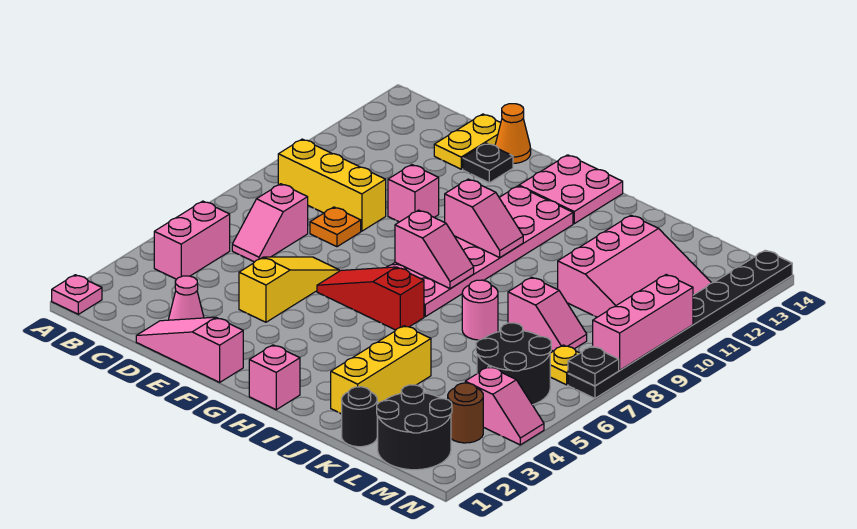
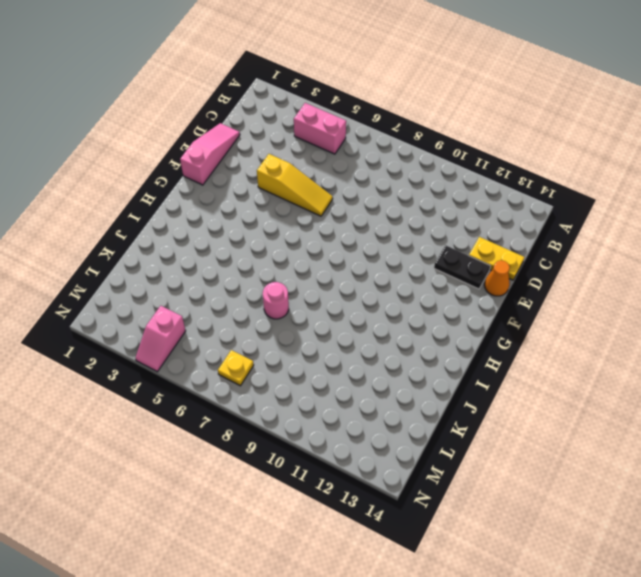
black 1x2 plate [434,245,490,289] -> black 1x1 plate [463,143,513,183]
none -> pink 1x1 plate [52,275,102,314]
none -> yellow 1x3 brick [278,139,386,231]
none -> pink 1x2 slope [232,184,308,262]
none -> pink 1x1 cone [169,276,204,320]

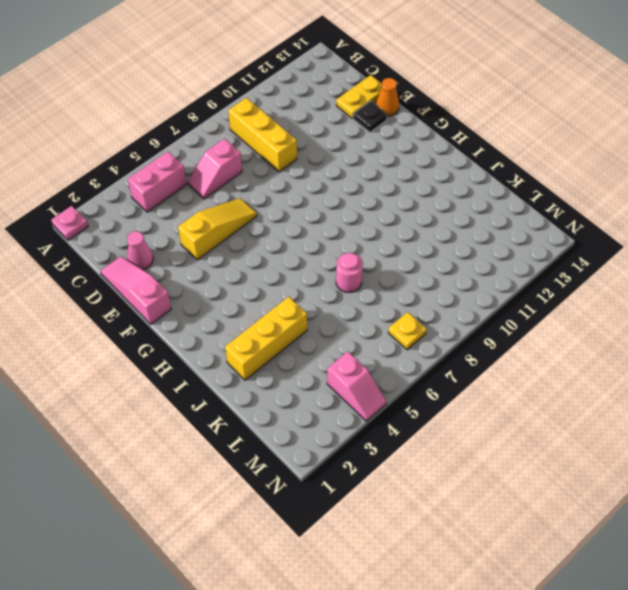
none -> orange 1x1 plate [310,207,361,247]
none -> pink 1x1 brick [388,165,439,222]
none -> red 1x3 slope [317,267,424,330]
none -> pink 2x6 plate [386,186,573,317]

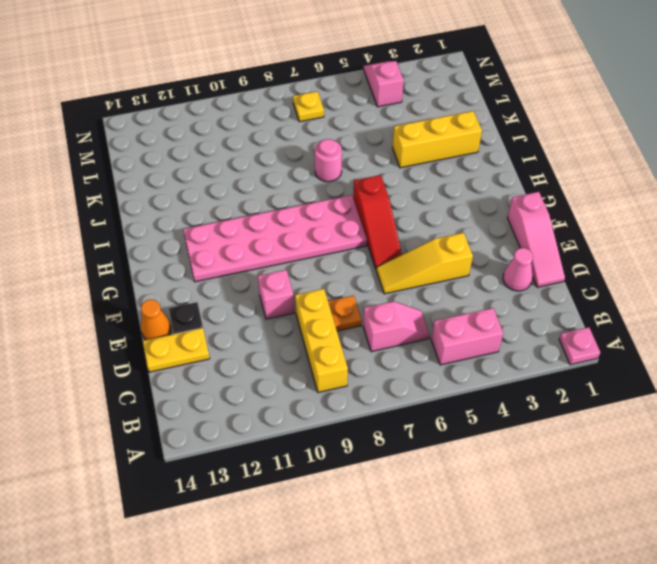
none -> pink 2x2 plate [519,155,623,224]
none -> pink 1x1 brick [249,345,300,410]
none -> black 1x1 round brick [342,387,377,447]
none -> pink 1x2 slope [508,277,587,351]

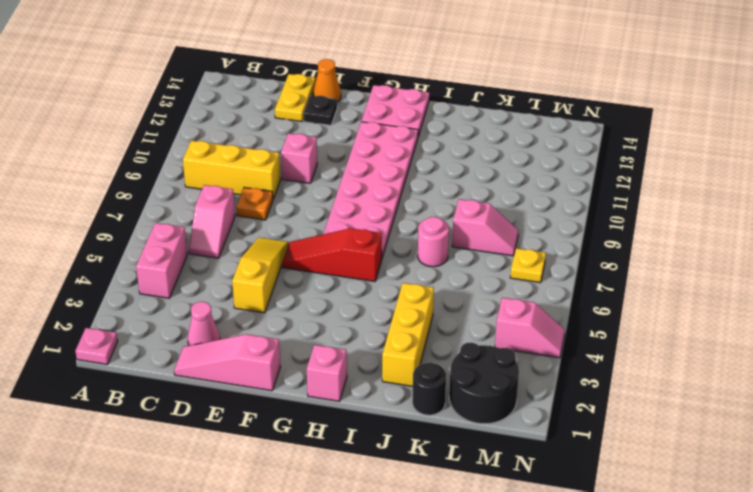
none -> pink 3x3 slope [558,215,711,317]
none -> black 2x2 round brick [476,323,551,405]
none -> brown 1x1 round brick [448,383,483,443]
none -> black 1x8 plate [568,250,792,398]

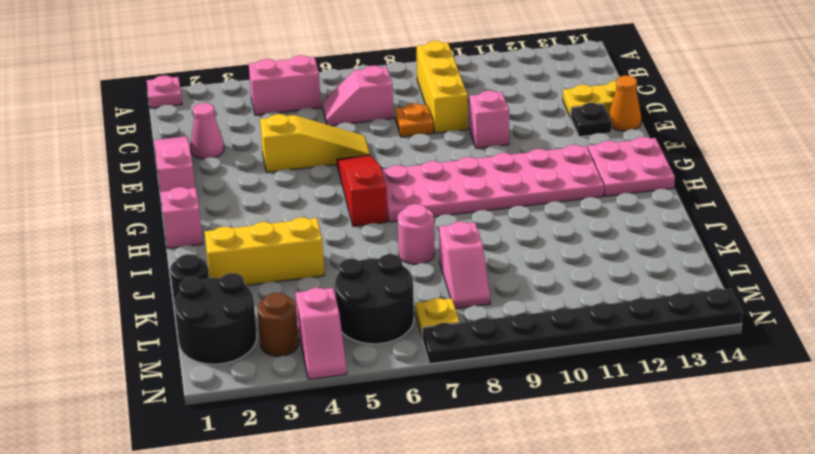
none -> pink 3x3 slope [558,215,711,317]
none -> pink 1x2 slope [395,210,474,289]
none -> pink 1x2 slope [445,179,523,257]
none -> black 1x1 plate [568,346,619,386]

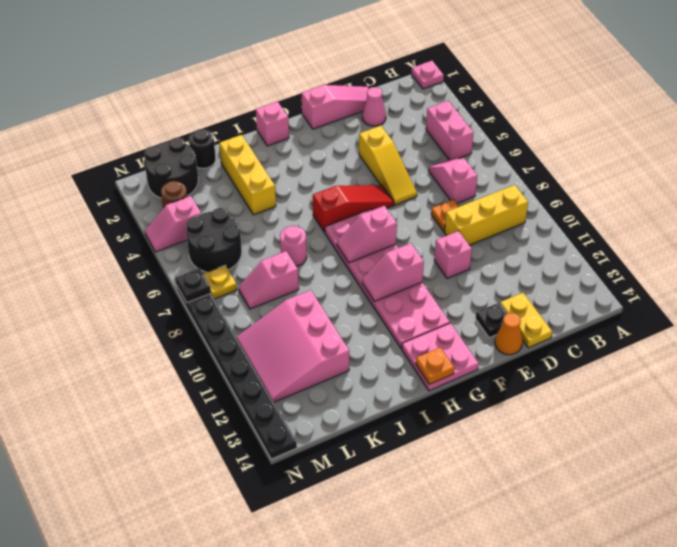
orange 1x1 plate [416,347,454,384] -> none
none -> pink 1x3 brick [593,275,693,370]

